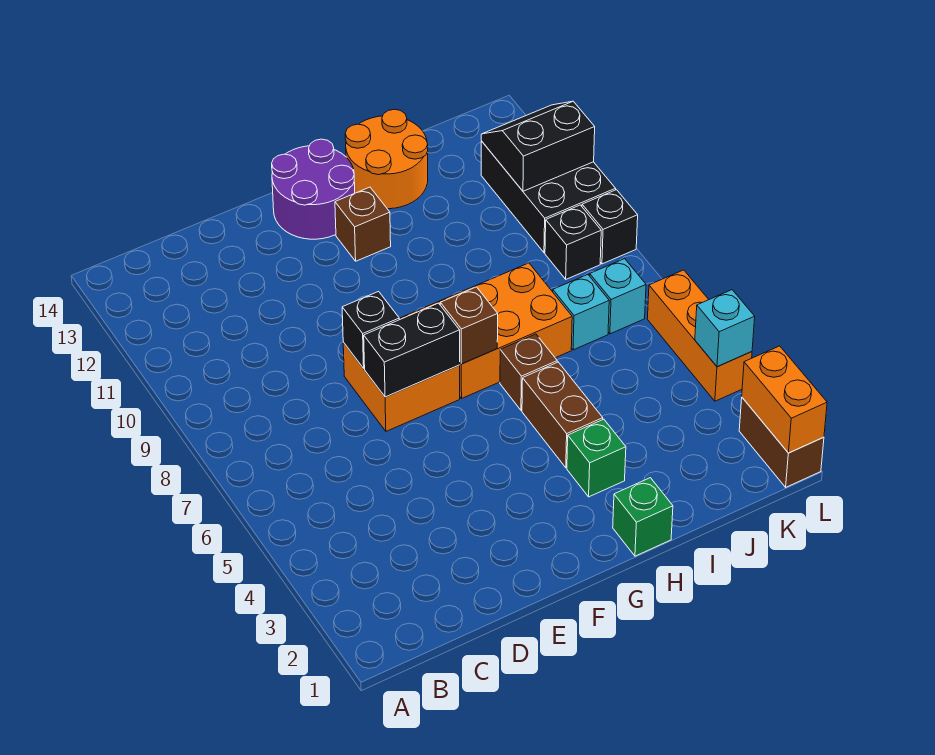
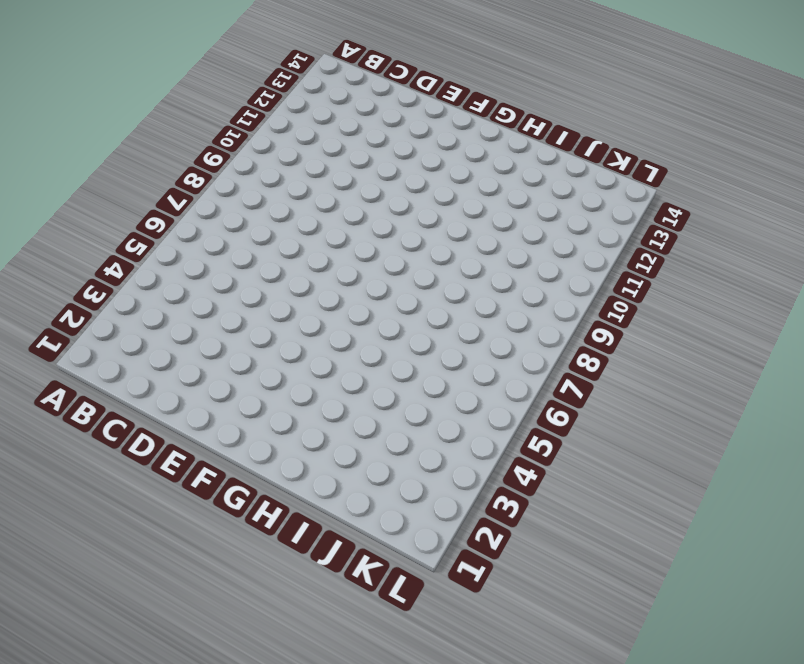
none -> orange 2x2 brick [343,311,460,431]
none -> purple 2x2 round brick [272,139,355,239]
none -> orange 2x3 brick [419,263,572,398]

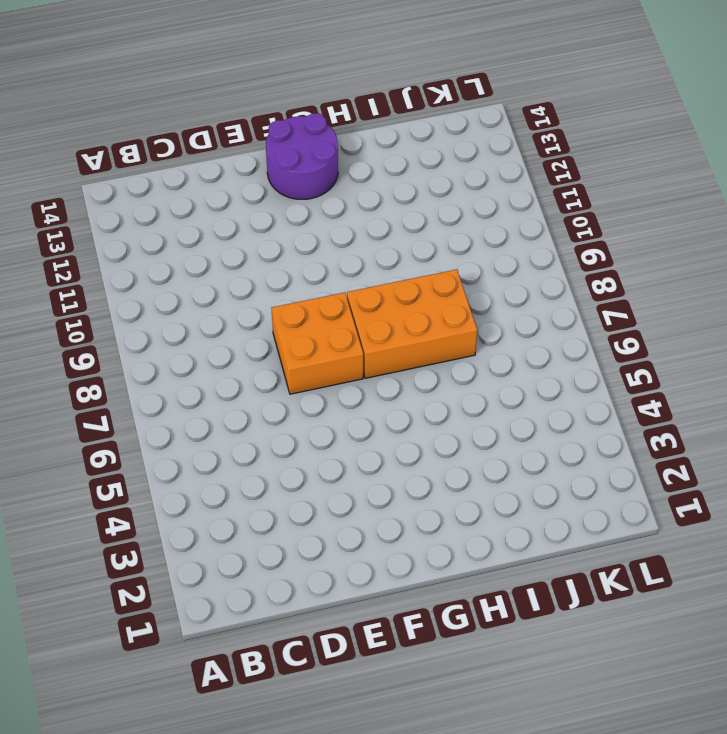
none -> brown 1x1 brick [335,187,391,261]
none -> green 1x1 brick [613,478,673,556]
none -> green 1x1 brick [567,419,626,497]

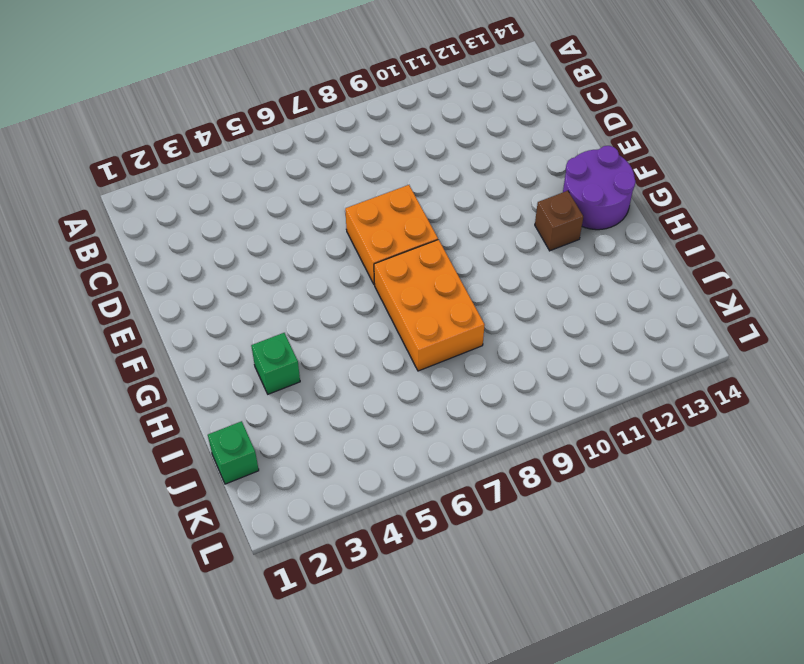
green 1x1 brick [208,421,259,484] -> green 1x1 brick moved to [613,478,673,556]
none -> brown 1x2 brick [522,362,603,468]
none -> brown 1x1 brick [500,334,557,410]
none -> orange 2x2 round brick [345,109,428,209]

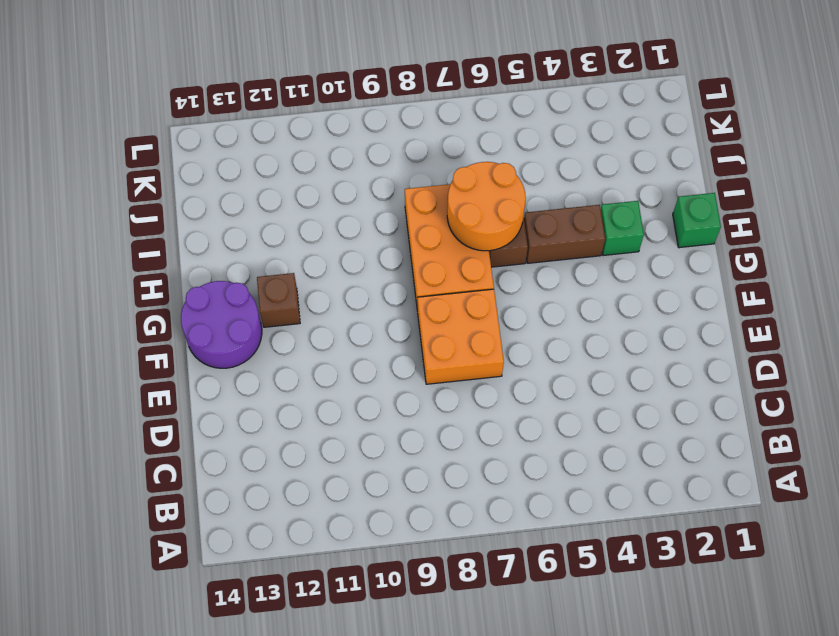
orange 2x2 round brick [447,162,526,251] -> orange 2x2 round brick moved to [345,109,428,209]
none -> cyan 1x1 brick [553,275,609,350]
none -> cyan 1x1 brick [590,259,646,334]
none -> black 1x1 brick [545,205,601,279]

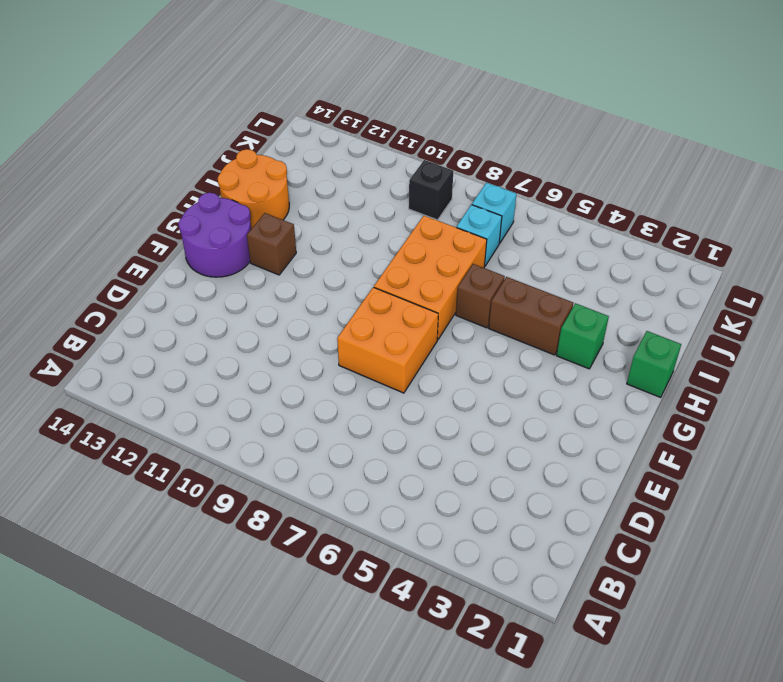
none -> black 2x3 brick [481,141,616,253]
none -> brown 1x2 brick [739,398,824,487]
none -> orange 1x3 brick [647,270,752,401]

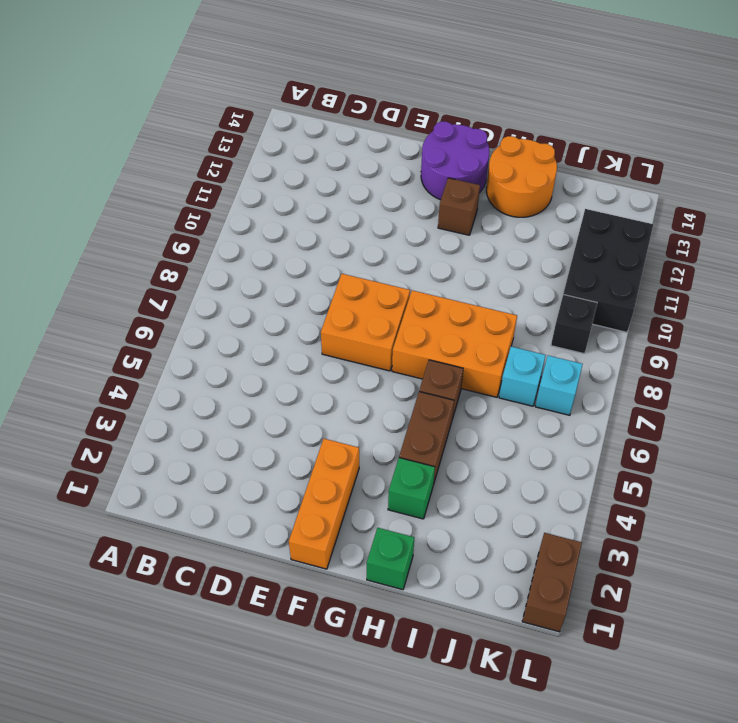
orange 1x3 brick [289,439,359,569] -> orange 1x3 brick moved to [647,270,752,401]
none -> black 1x1 brick [582,190,638,264]
none -> black 1x2 brick [364,303,460,397]
none -> black 1x1 brick [342,292,399,368]

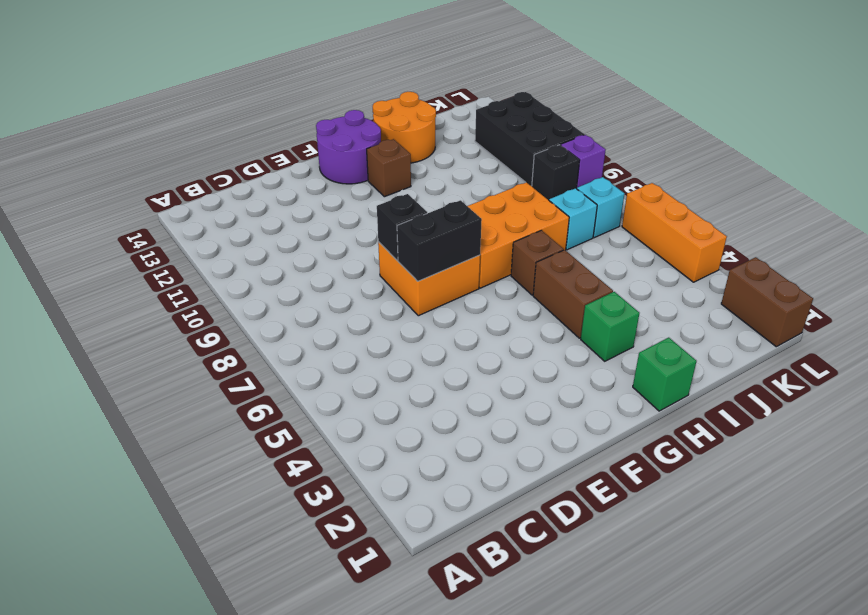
purple 1x1 brick [561,135,606,189] -> black 1x1 brick [582,190,638,264]
none -> brown 1x1 brick [440,287,498,364]
none -> black 2x2 slope [481,101,595,191]
none -> orange 1x2 brick [742,346,827,453]

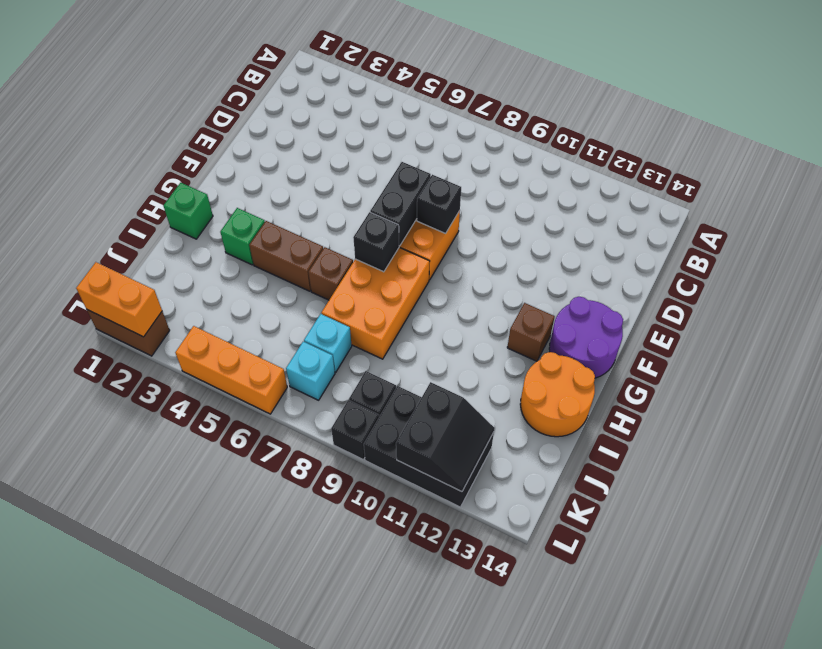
black 1x1 brick [353,212,399,272] -> brown 1x1 brick [440,287,498,364]
none -> cyan 1x1 brick [695,290,755,367]

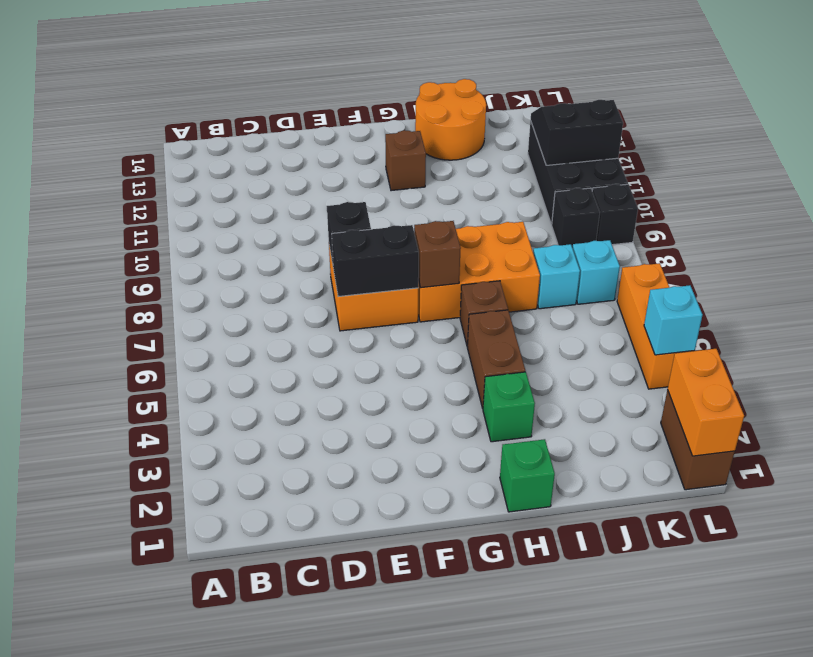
none -> purple 2x2 round brick [272,139,355,239]

